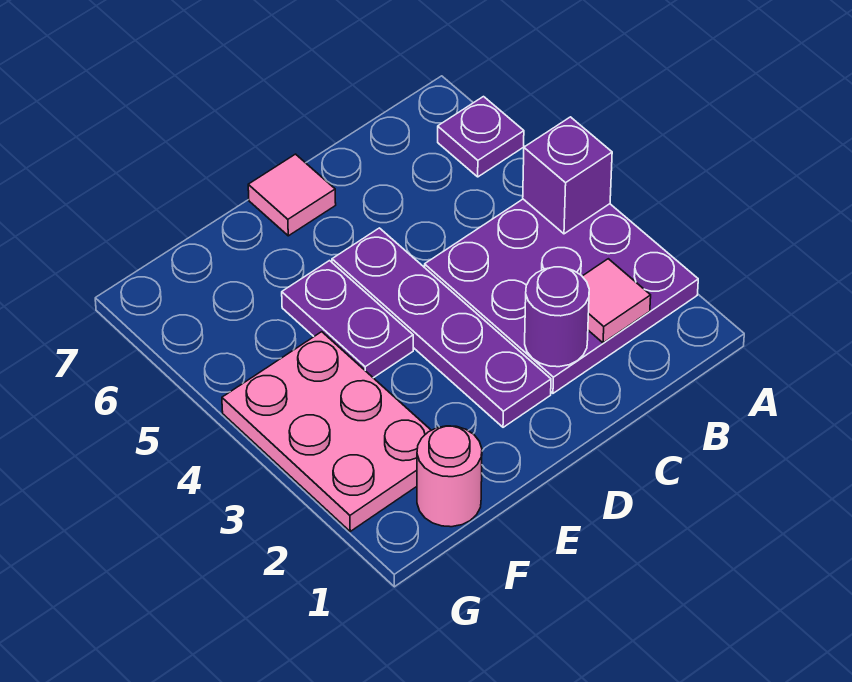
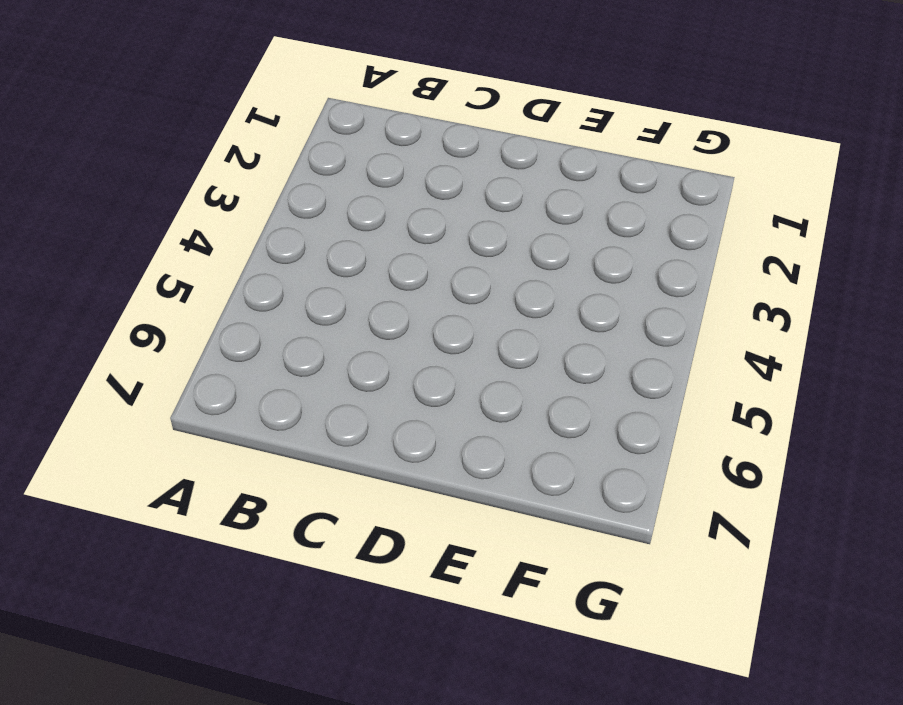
none -> purple 3x3 plate [425,199,698,393]
none -> purple 1x1 plate [438,97,524,177]

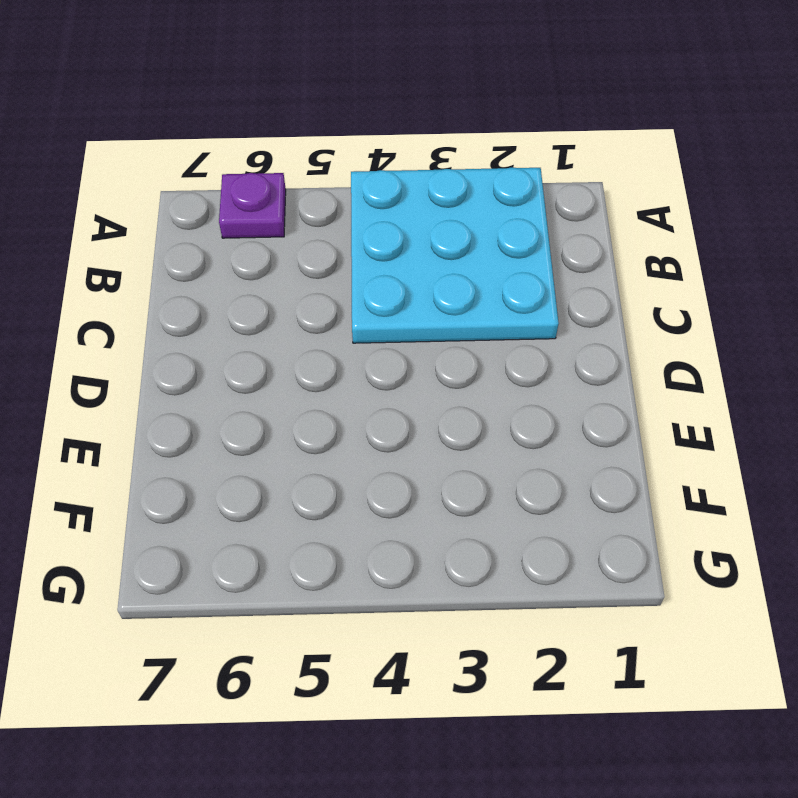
cyan 3x3 plate [351,167,559,343] -> purple 3x3 plate [425,199,698,393]
none -> purple 1x4 plate [332,228,551,427]
none -> pink 1x1 tile [248,154,336,236]

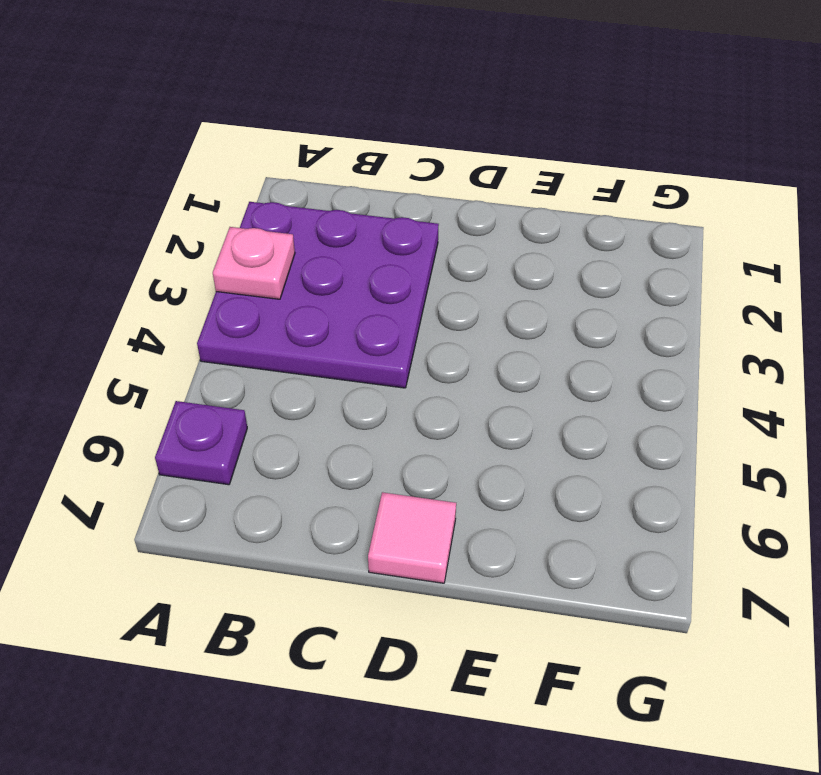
pink 1x1 plate [213,227,295,299] -> none
none -> purple 1x4 plate [332,228,551,427]
none -> purple 1x2 plate [282,261,413,378]

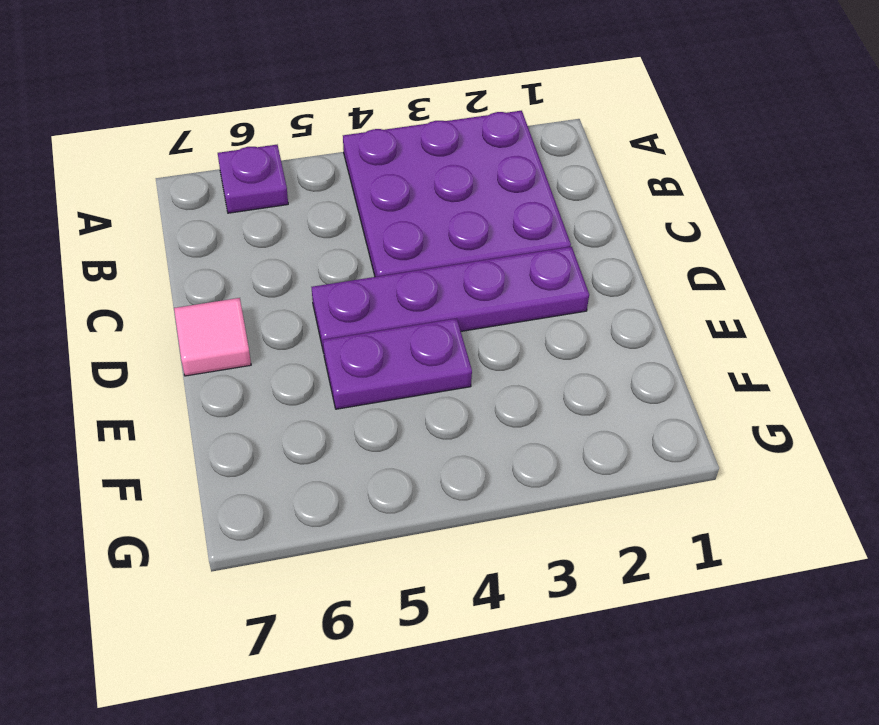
none -> pink 1x1 round brick [417,426,482,527]
none -> pink 2x3 plate [222,332,431,531]

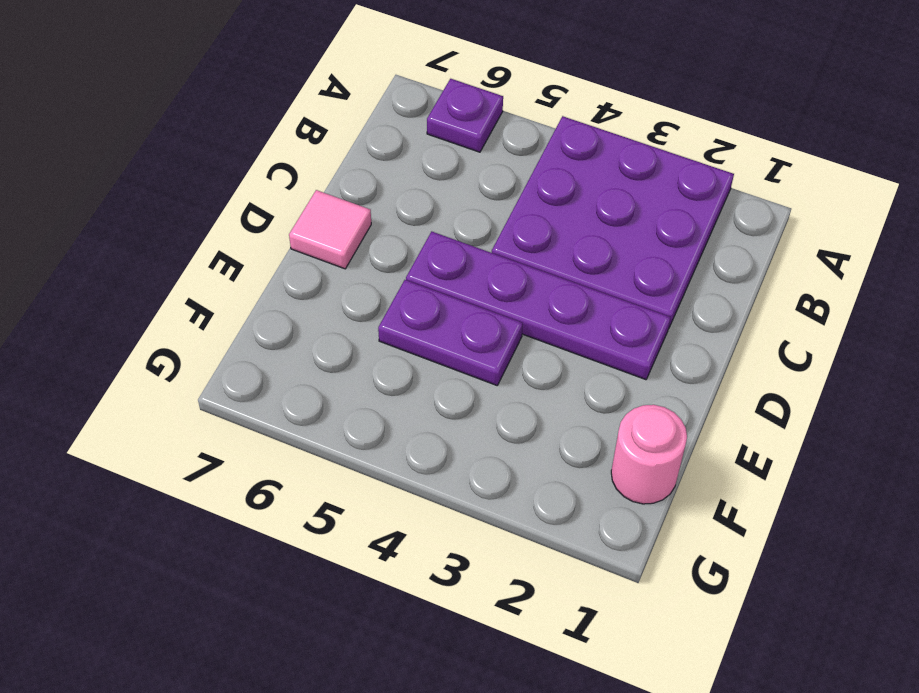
none -> pink 2x3 plate [222,332,431,531]
none -> purple 1x1 brick [523,117,612,234]

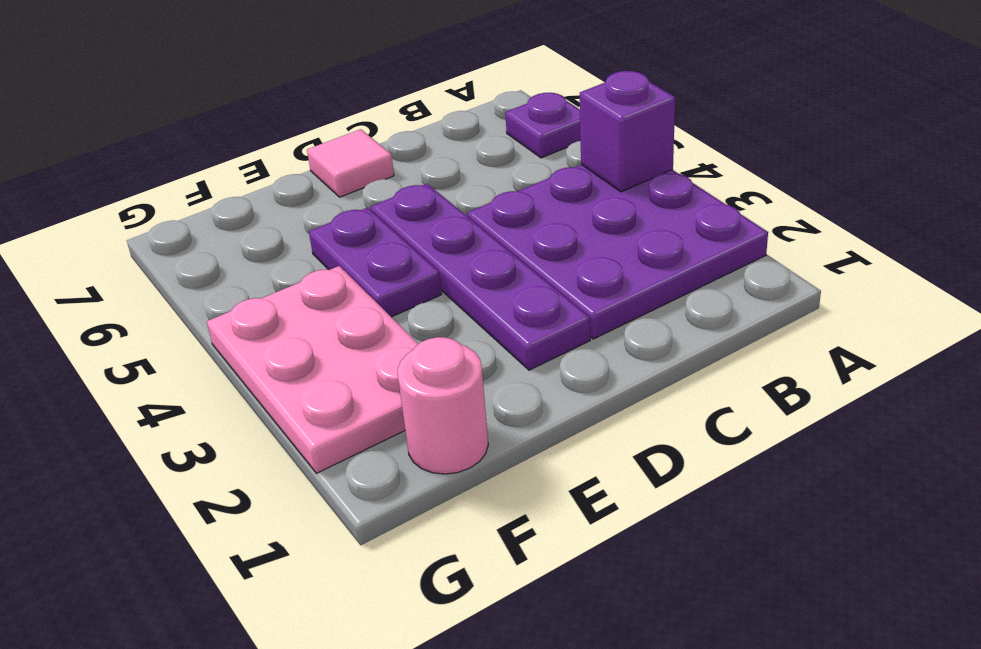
none -> pink 1x1 tile [582,259,651,343]
none -> purple 1x1 round brick [525,267,589,367]

